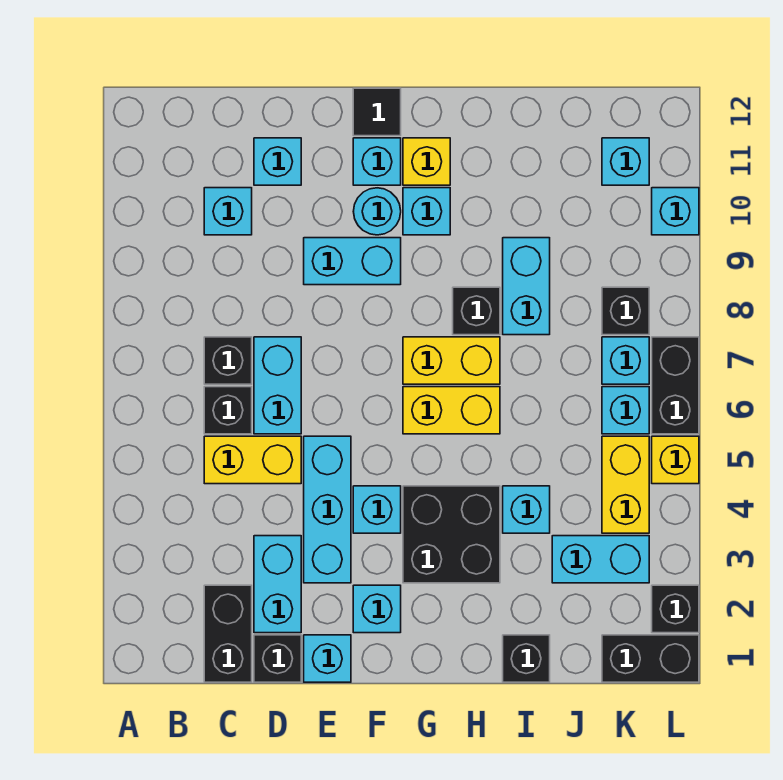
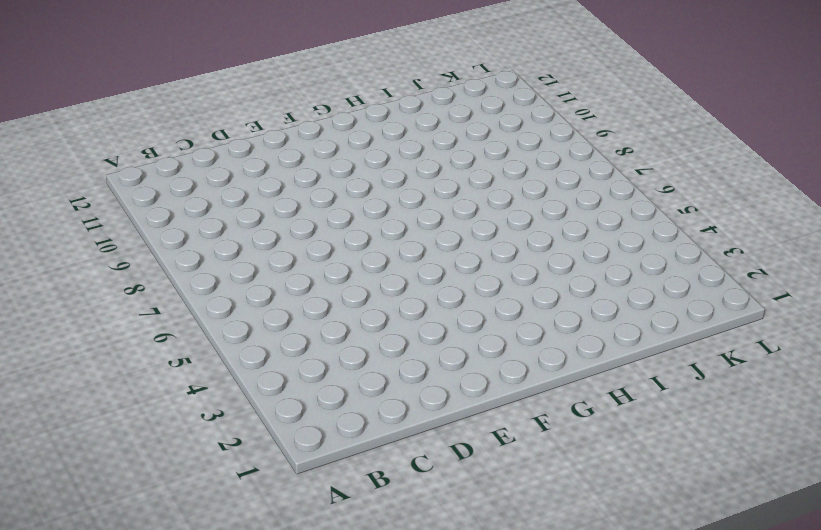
none -> black 1x2 brick [204,585,252,682]
none -> yellow 1x2 brick [204,436,301,484]
none -> black 1x1 brick [204,387,252,434]
none -> black 1x1 brick [204,337,252,384]

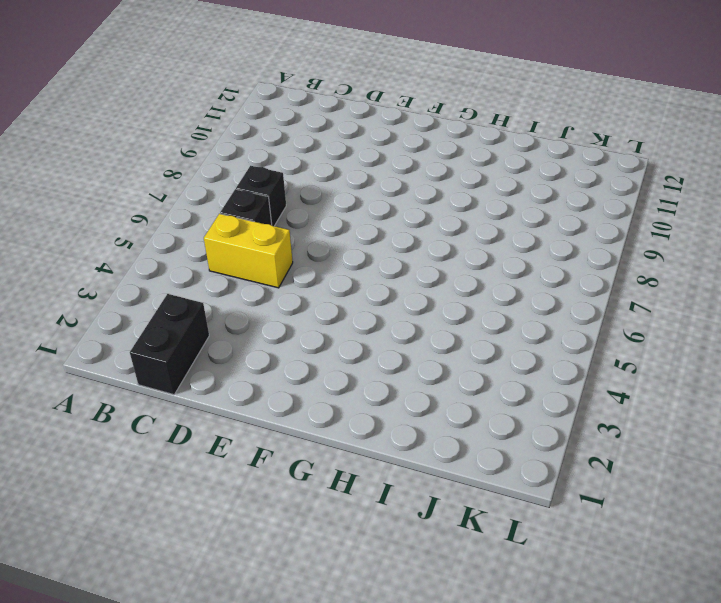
none -> cyan 1x1 brick [204,188,252,235]
none -> black 1x1 brick [254,635,301,682]
none -> cyan 1x2 brick [254,536,301,633]
none -> cyan 1x2 brick [254,337,301,434]

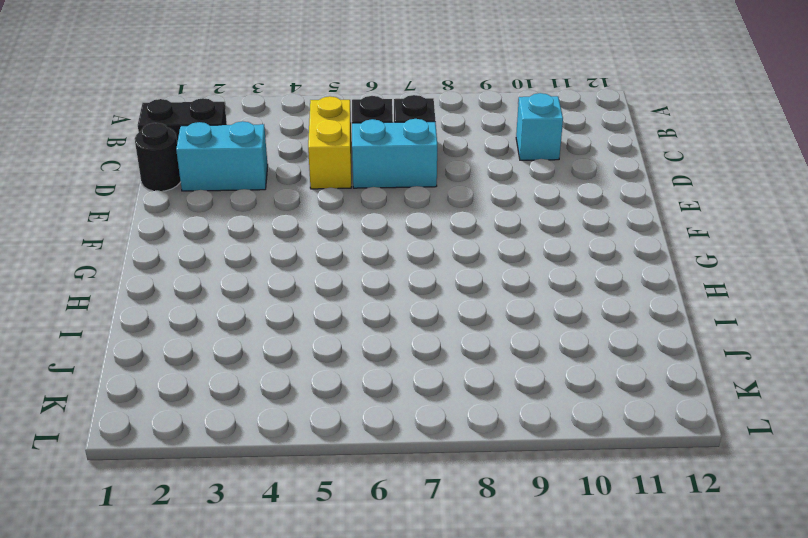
black 1x1 round brick [135,123,181,191] -> black 1x1 brick [254,635,301,682]
none -> cyan 1x1 brick [254,138,301,185]
none -> cyan 1x1 brick [304,635,351,682]
none -> cyan 1x3 brick [304,436,351,583]
none -> cyan 1x2 brick [304,238,401,285]

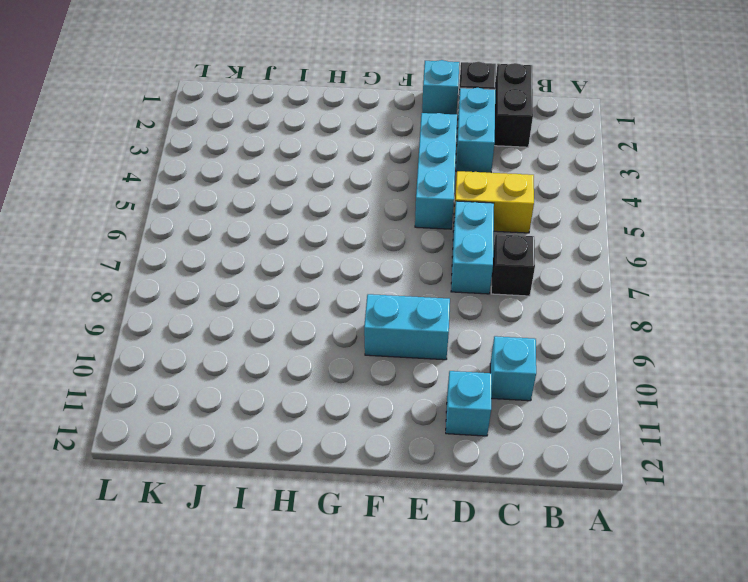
none -> black 1x1 brick [204,387,252,434]
none -> cyan 1x1 brick [353,585,401,633]
none -> cyan 1x1 brick [353,486,401,533]
none -> cyan 1x1 round brick [353,188,401,235]

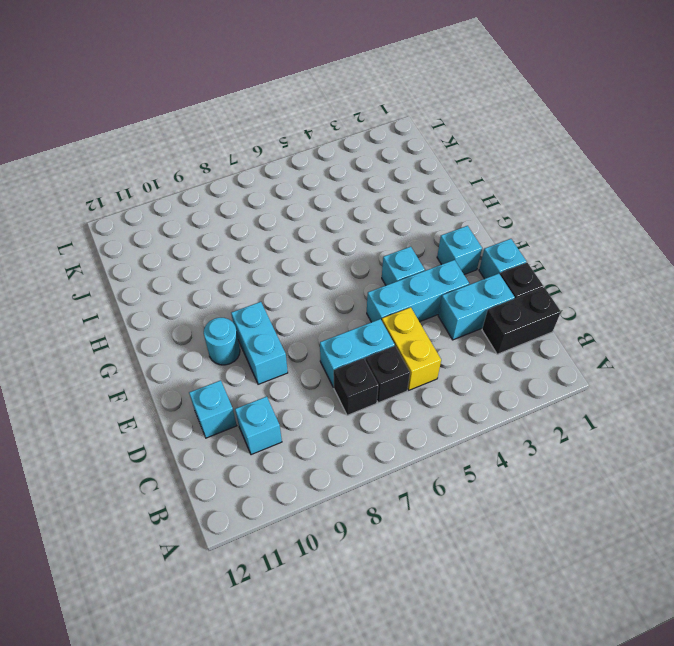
none -> cyan 1x1 brick [353,138,401,185]
none -> black 1x1 tile [353,88,401,136]
none -> black 2x2 brick [403,486,500,583]
none -> yellow 1x2 brick [403,387,500,434]

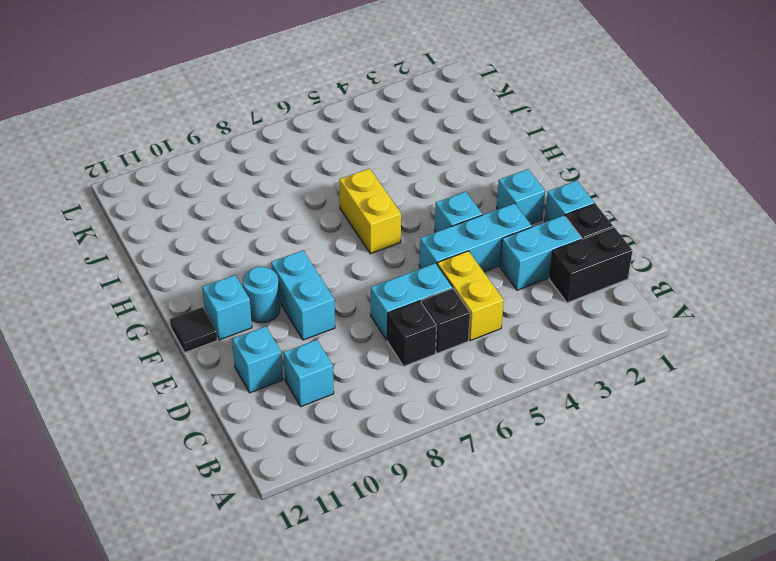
none -> black 2x2 brick [403,486,500,583]
none -> yellow 1x2 brick [403,337,500,384]
none -> cyan 1x1 brick [403,188,450,235]
none -> yellow 1x1 brick [403,138,450,185]

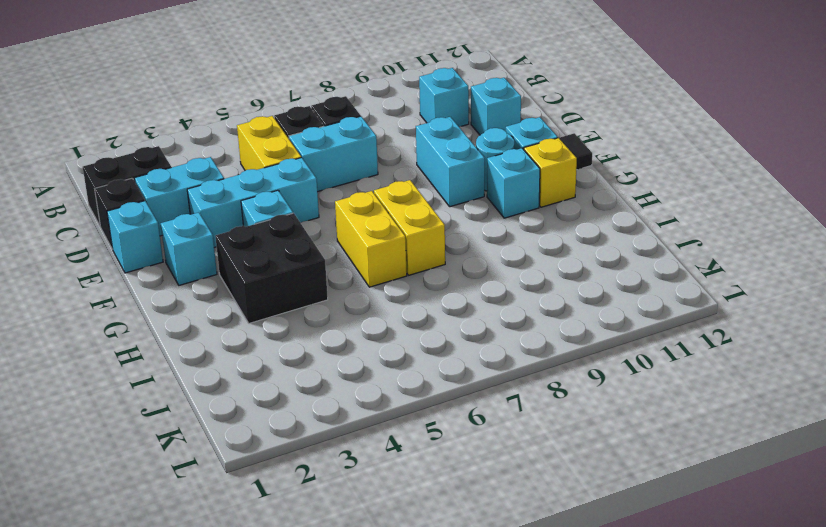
none -> black 1x1 brick [453,287,500,335]
none -> black 1x1 brick [503,635,550,682]
none -> cyan 1x1 brick [503,486,550,533]
none -> cyan 1x2 brick [503,238,550,335]

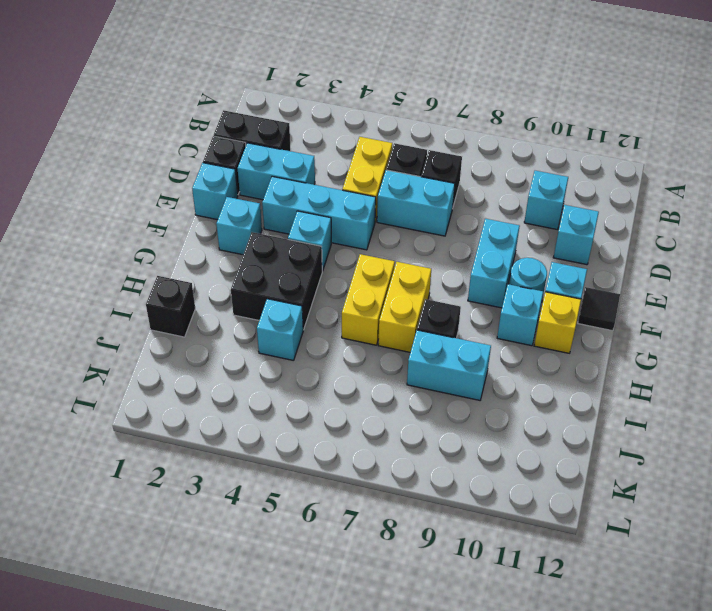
none -> cyan 1x2 brick [552,536,649,583]
none -> black 1x2 brick [602,635,699,682]
none -> yellow 1x2 brick [602,436,649,533]
none -> cyan 1x1 brick [602,387,649,434]

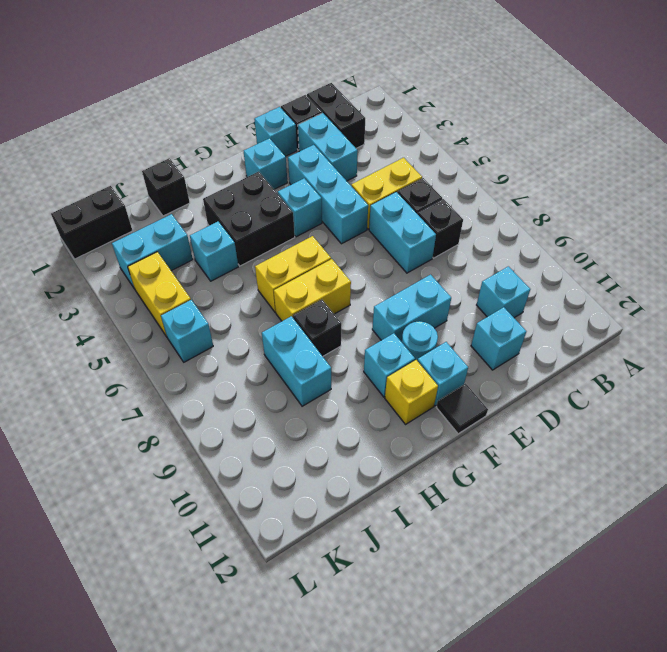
none -> cyan 1x1 brick [602,337,649,384]
none -> black 1x1 brick [602,287,649,335]
none -> cyan 1x1 brick [602,138,649,185]
none -> black 1x1 brick [652,585,699,633]

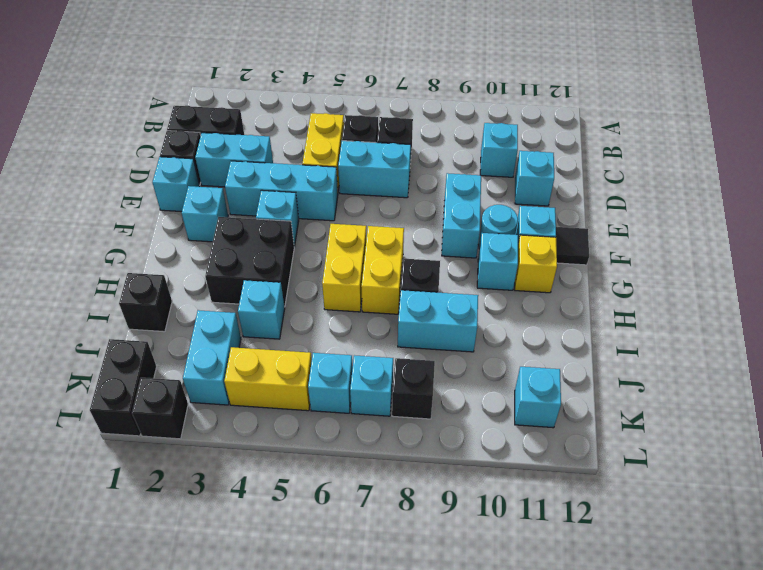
none -> yellow 1x1 brick [652,436,699,484]
none -> black 1x2 brick [652,337,699,434]
none -> cyan 1x1 brick [652,188,699,235]

